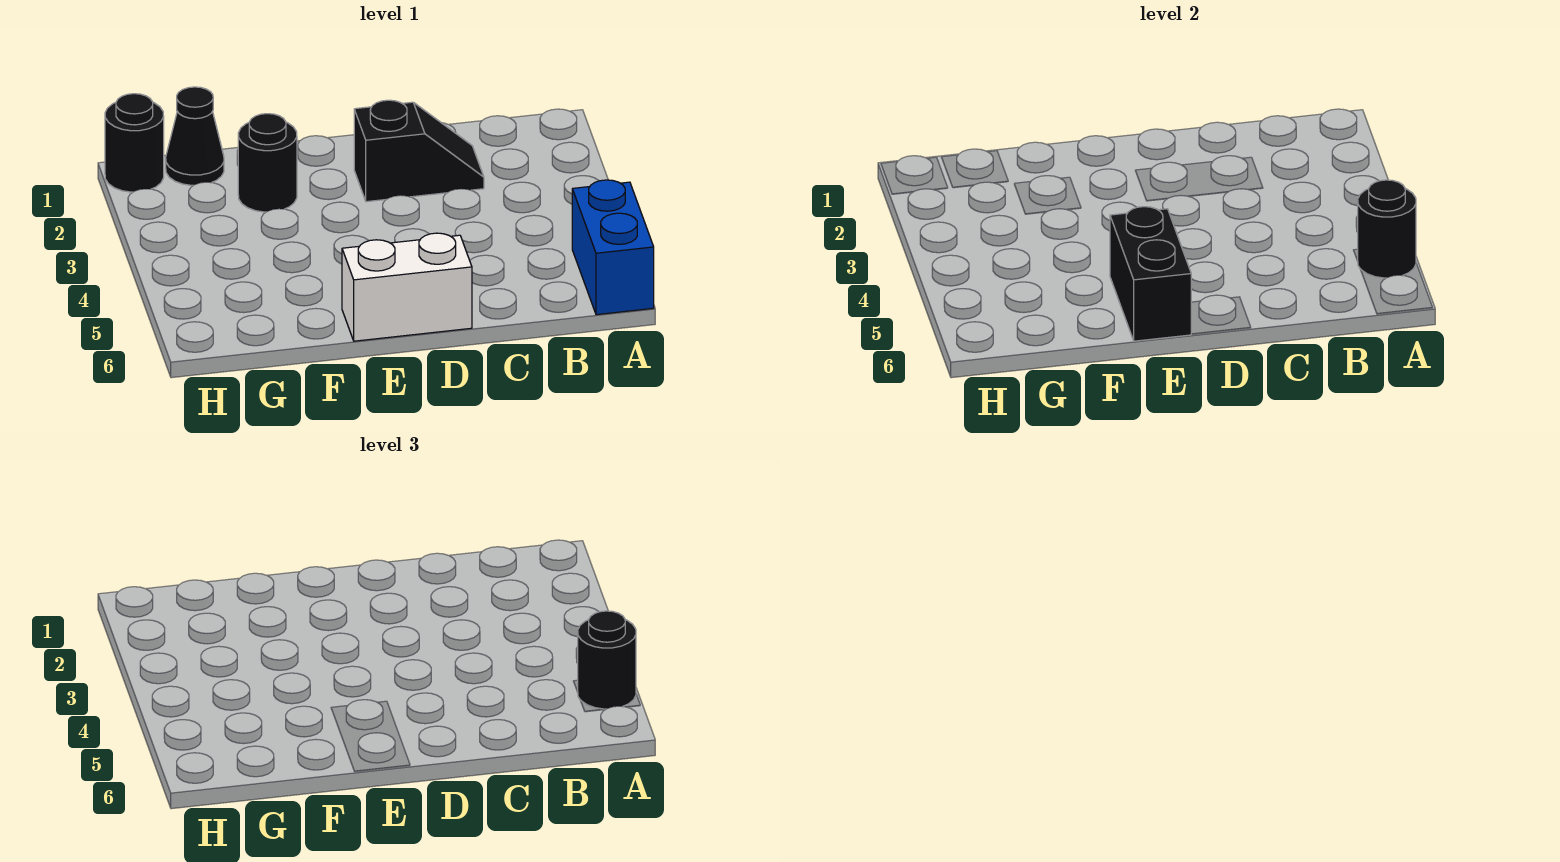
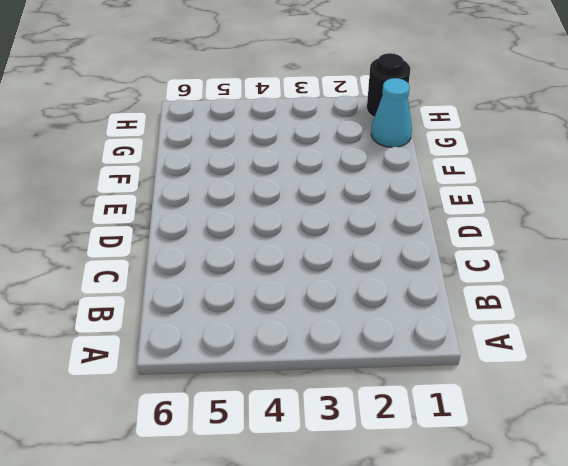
cyan 1x1 cone [371,78,412,147] -> black 1x1 cone [166,87,224,185]
none -> blue 1x2 brick [572,180,654,315]
none -> black 1x2 slope [354,100,484,202]

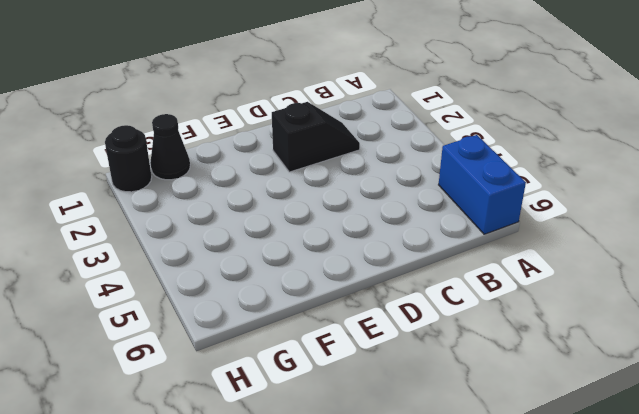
none -> white 1x2 brick [342,233,472,341]
none -> black 1x1 round brick [238,114,297,212]

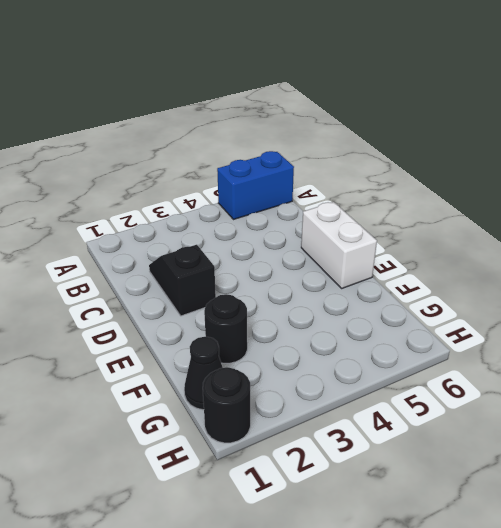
none -> black 1x1 round brick [1357,180,1416,278]
none -> black 1x2 brick [1110,207,1191,341]

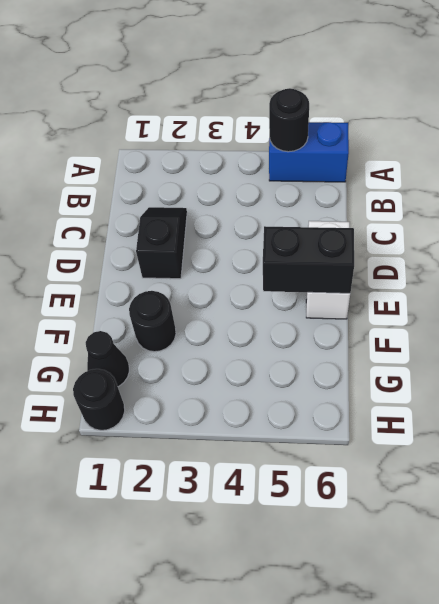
none -> black 1x1 round brick [577,611,636,709]

